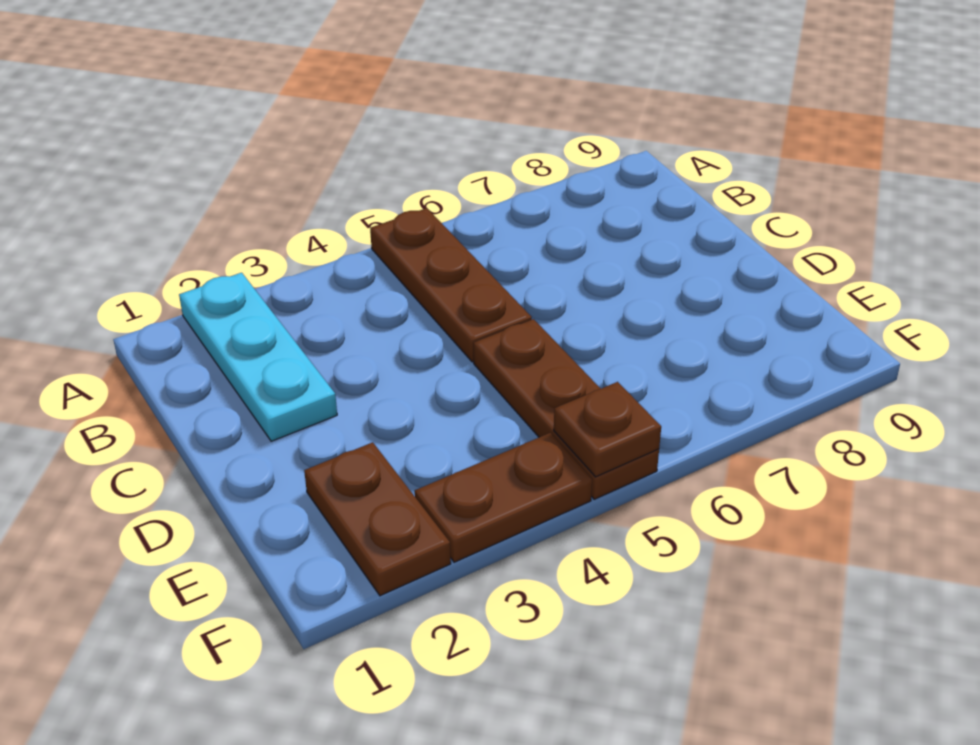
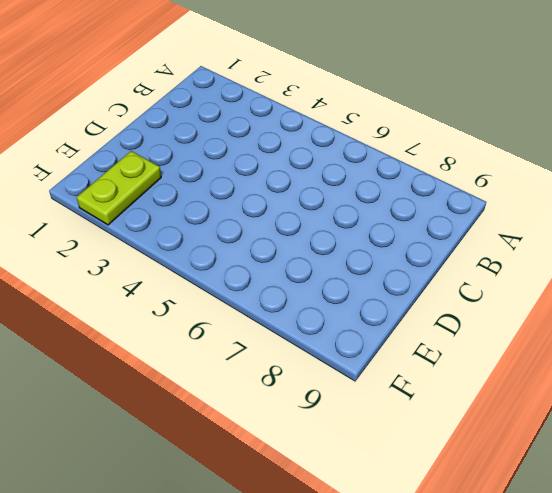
lime 1x2 plate [77,151,161,225] -> brown 1x2 plate [304,442,451,596]
none -> cyan 1x3 plate [179,273,337,441]
none -> brown 1x3 plate [370,208,532,362]

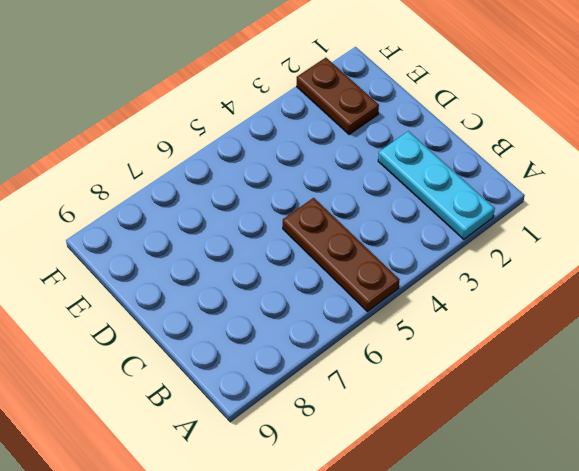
none -> brown 1x3 plate [474,319,659,499]
none -> brown 1x2 plate [415,433,592,562]

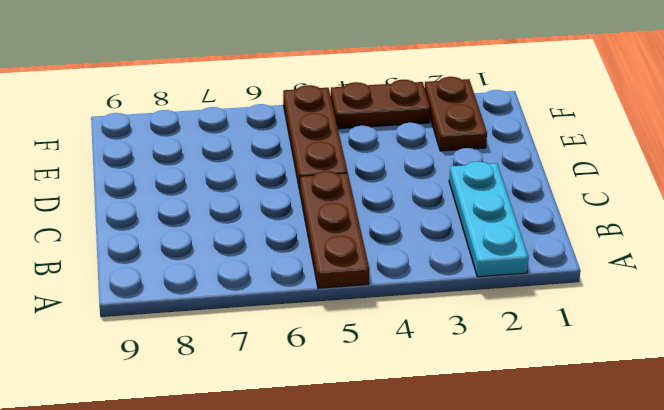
none -> brown 1x1 plate [554,382,661,477]

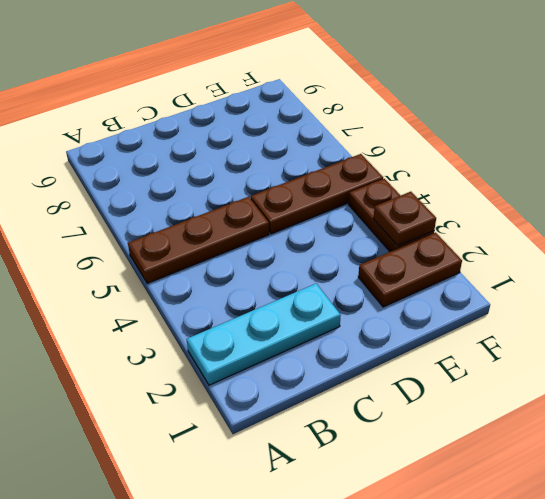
brown 1x1 plate [373,192,436,246] -> brown 1x1 plate moved to [554,382,661,477]

